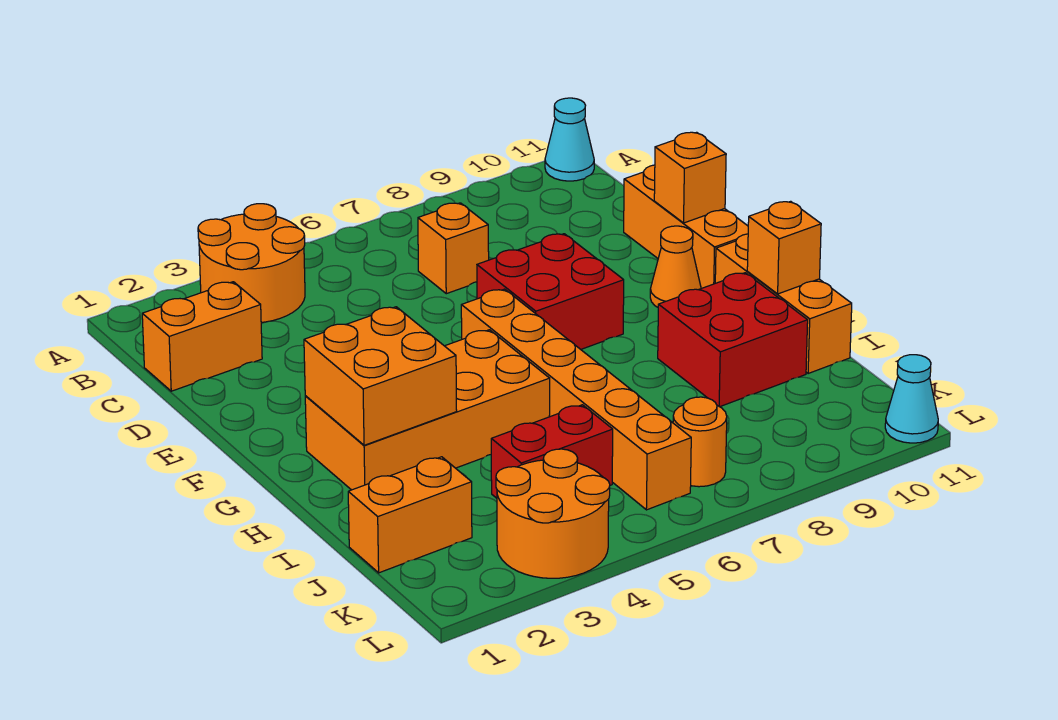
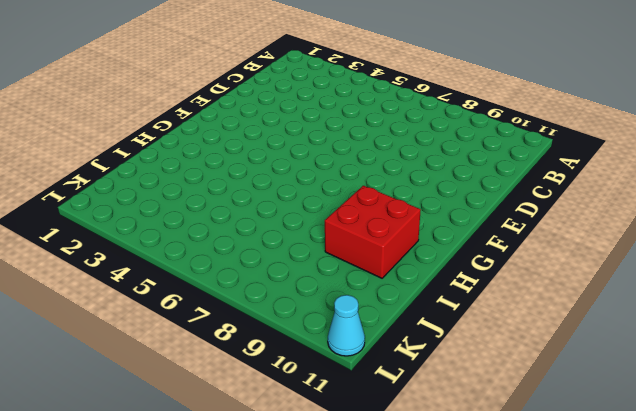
none -> orange 2x2 round brick [198,204,305,322]
none -> cyan 1x1 cone [545,98,594,181]
none -> orange 1x2 brick [142,282,262,391]

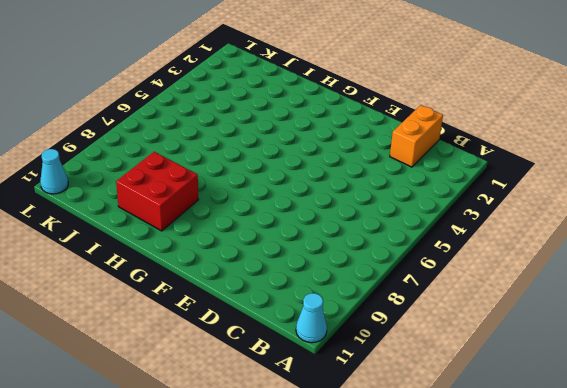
none -> orange 2x2 round brick [198,204,305,322]
none -> orange 1x1 brick [418,203,489,294]
none -> orange 1x3 brick [624,165,748,289]

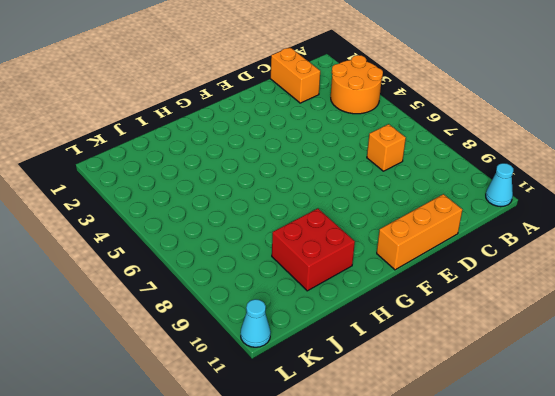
none -> red 2x2 brick [477,234,624,349]
none -> orange 1x6 brick [461,289,691,510]
none -> orange 1x1 cone [650,226,701,307]

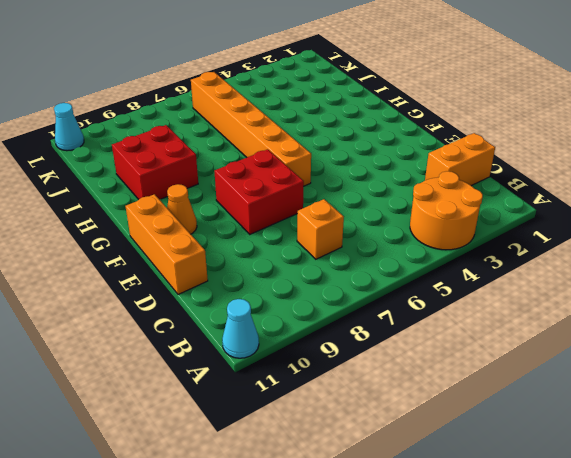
none -> orange 2x4 brick [305,330,550,490]
none -> orange 1x3 brick [715,234,852,374]
none -> orange 1x2 brick [348,457,472,573]

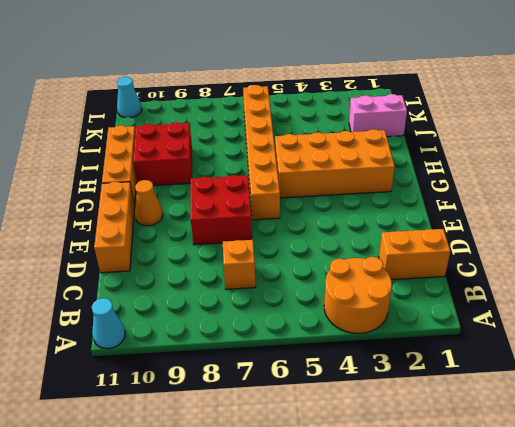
pink 1x2 brick [349,94,407,137] -> orange 1x2 brick [348,457,472,573]
none -> red 1x2 brick [491,405,613,498]
none -> orange 2x2 round brick [496,449,610,578]
none -> orange 1x1 round brick [673,397,727,487]

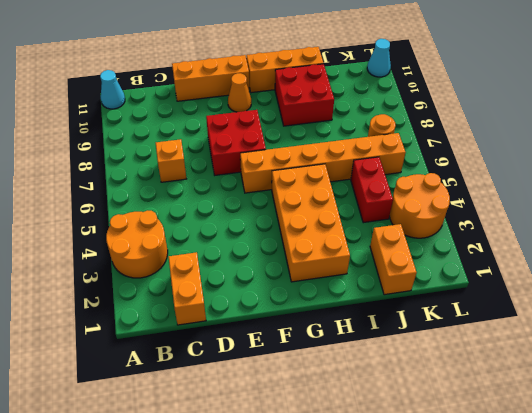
none -> orange 1x1 brick [654,132,726,223]
none -> orange 2x2 brick [304,307,457,445]
none -> orange 1x1 brick [747,201,821,294]

